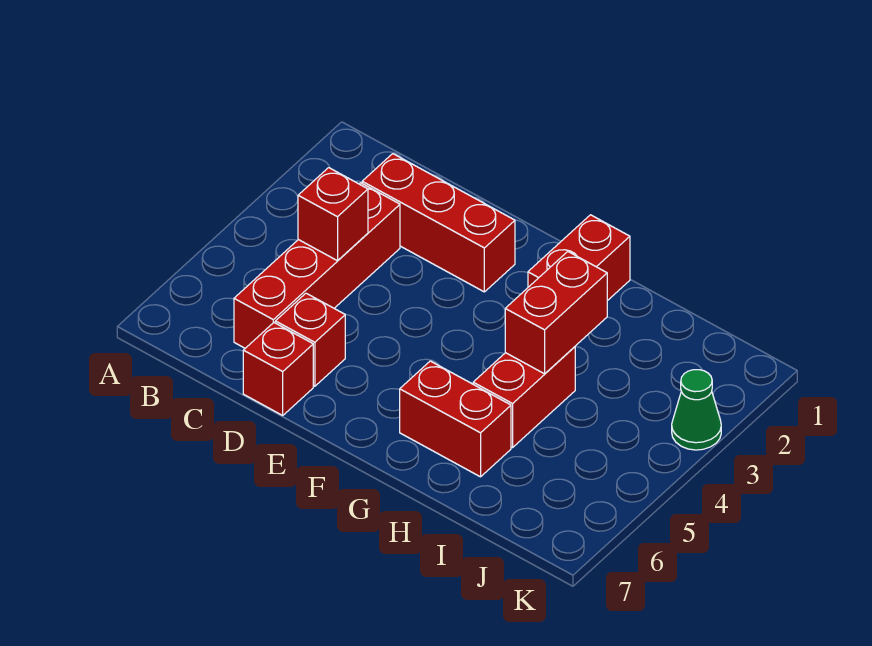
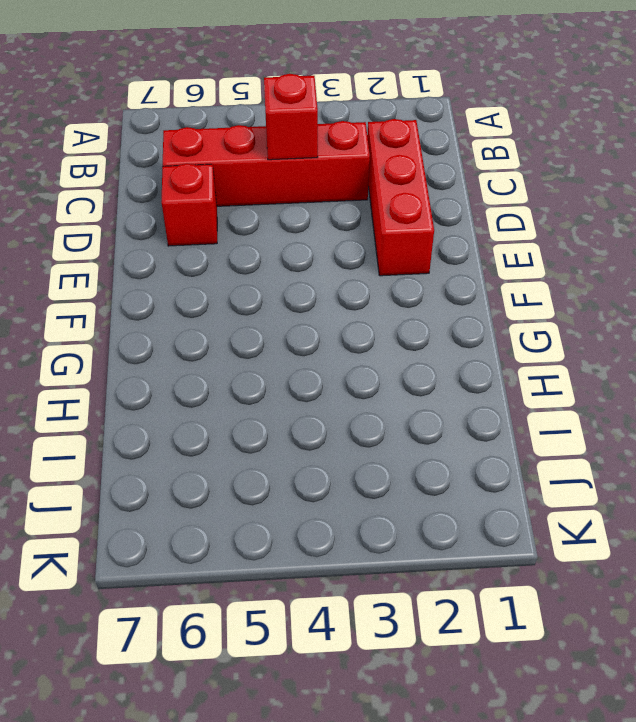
none -> red 1x1 brick [243,323,313,415]
none -> red 1x2 brick [528,215,630,301]

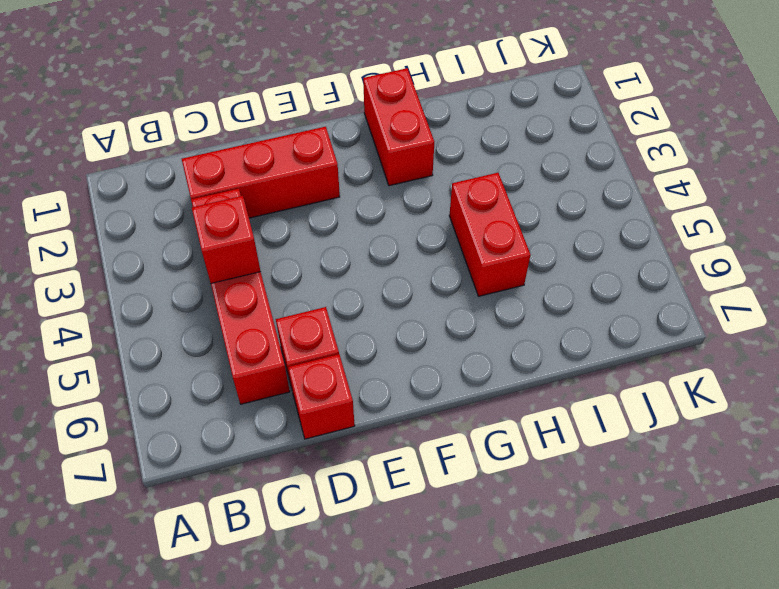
none -> red 1x2 brick [400,361,511,477]
none -> green 1x1 cone [672,370,721,450]

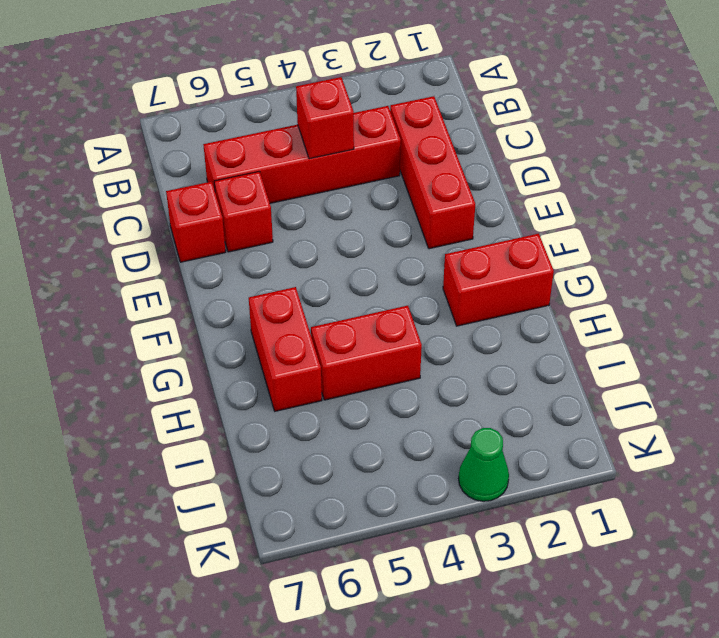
none -> red 1x2 brick [505,252,607,374]

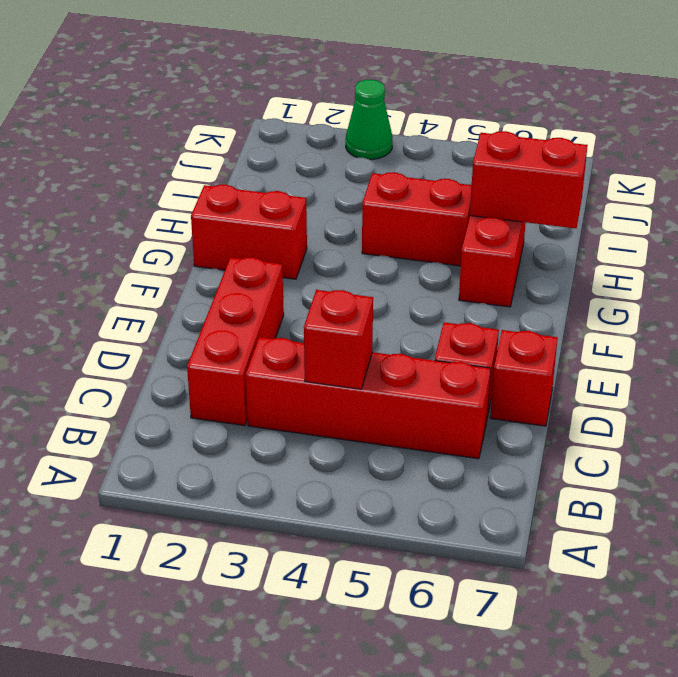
red 1x2 brick [470,131,588,228] -> red 1x2 brick moved to [505,252,607,374]

